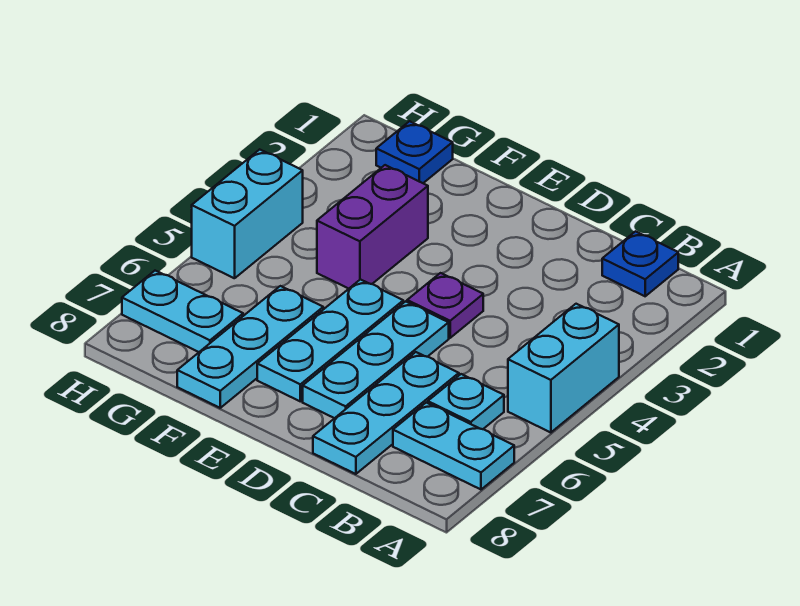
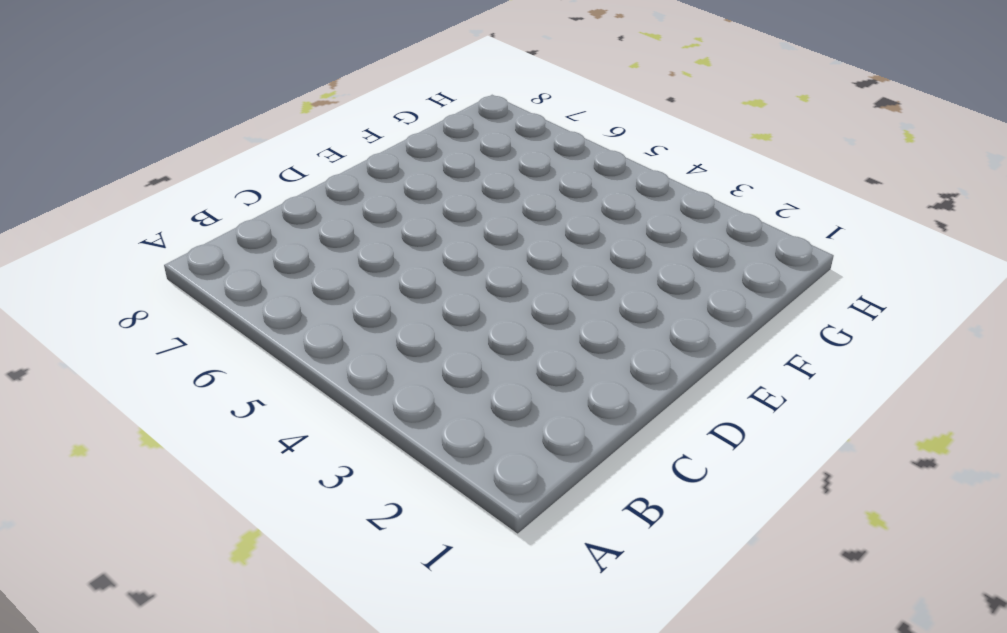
none -> cyan 1x2 brick [508,304,619,433]
none -> cyan 1x2 plate [393,403,514,489]
none -> blue 1x1 plate [602,231,678,296]

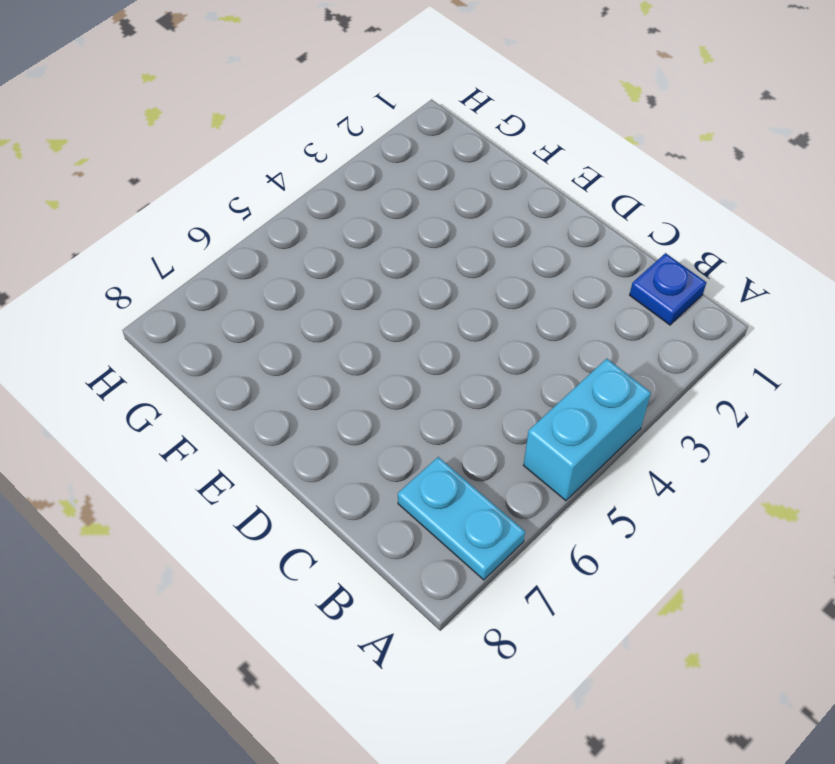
none -> cyan 1x1 plate [428,374,504,429]
none -> cyan 1x3 plate [313,352,459,474]
none -> purple 1x1 plate [407,273,483,338]

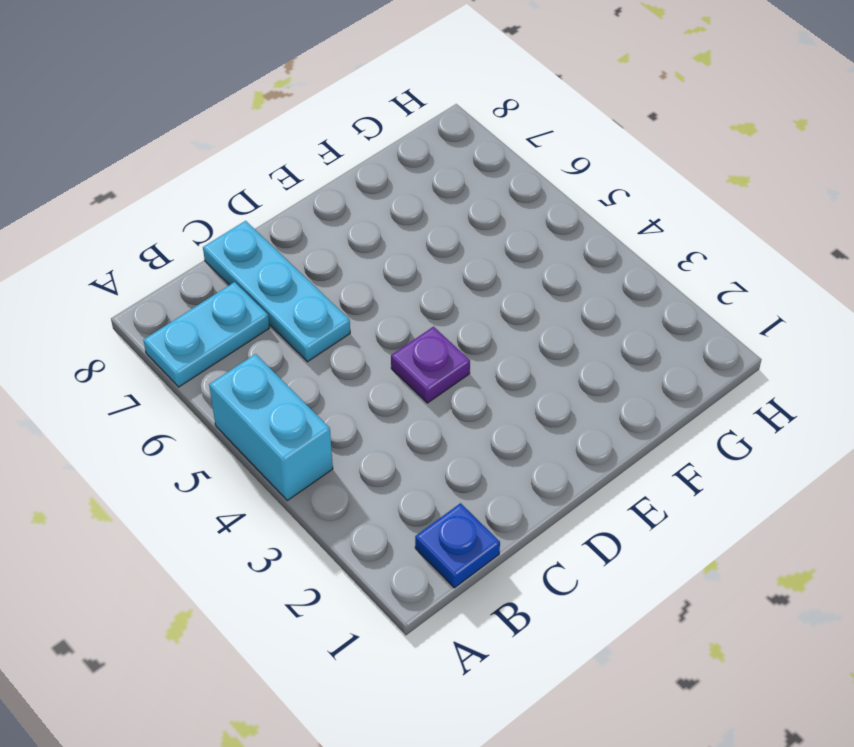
none -> cyan 1x1 plate [428,374,504,429]
none -> cyan 1x3 plate [303,301,449,418]
none -> cyan 1x3 plate [257,279,403,401]

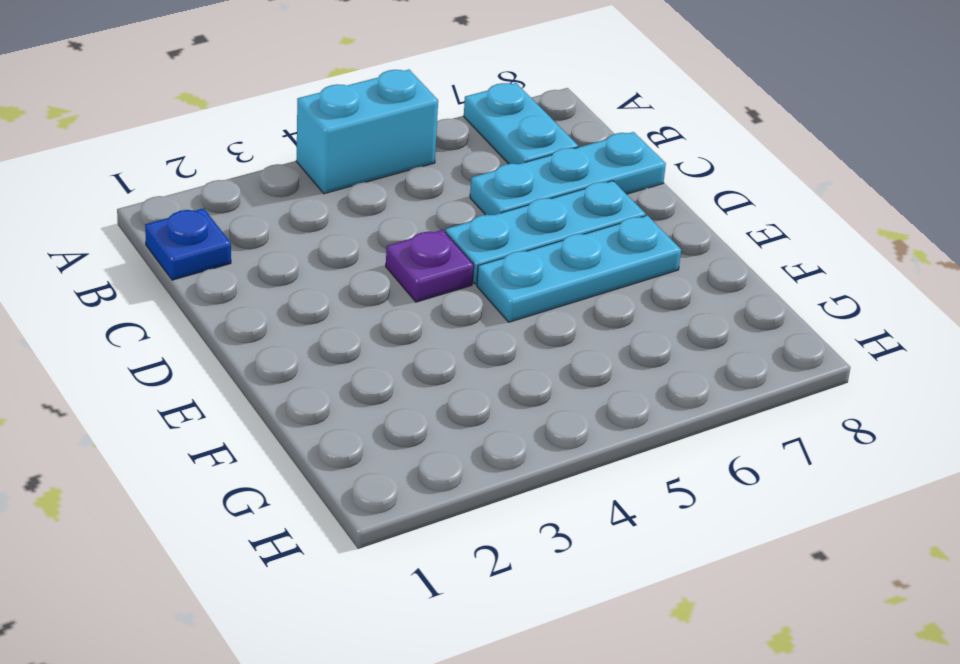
none -> cyan 1x1 plate [428,374,504,429]
none -> purple 1x2 brick [317,165,428,289]
none -> cyan 1x3 plate [177,286,323,408]

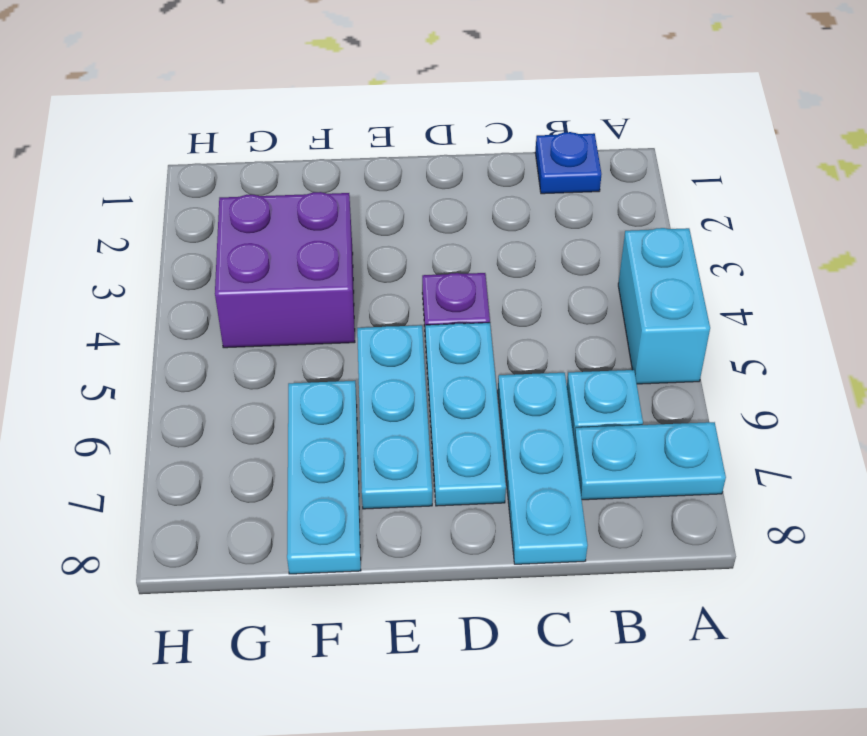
purple 2x2 brick [215,192,355,348] -> purple 1x2 brick [317,165,428,289]
none -> blue 1x1 plate [376,121,453,183]
none -> cyan 1x2 plate [122,271,243,352]
none -> cyan 1x2 brick [192,149,303,278]

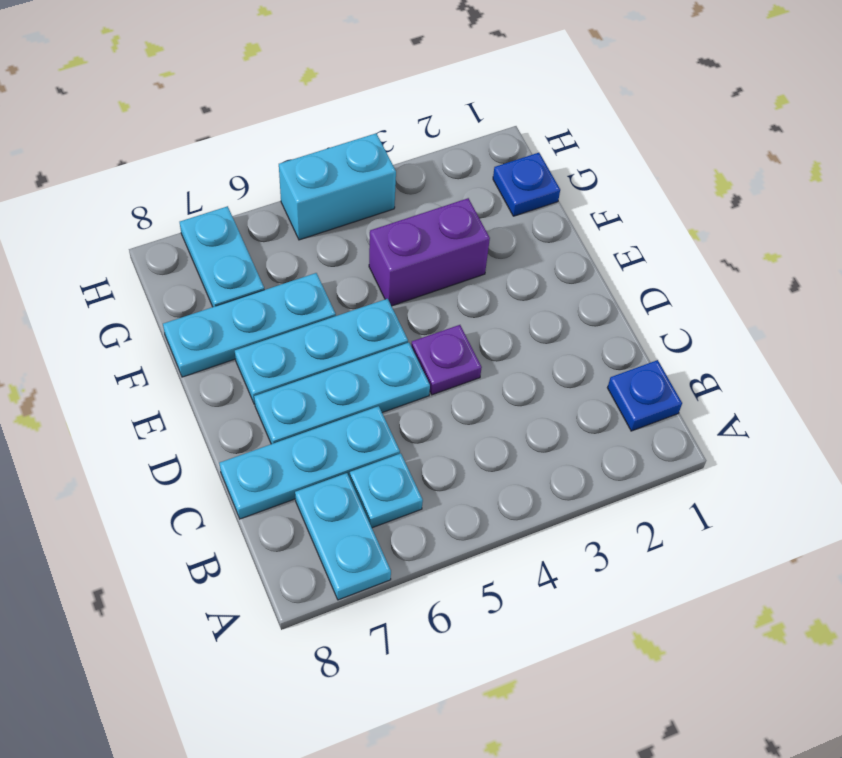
none -> cyan 1x2 brick [508,304,619,433]

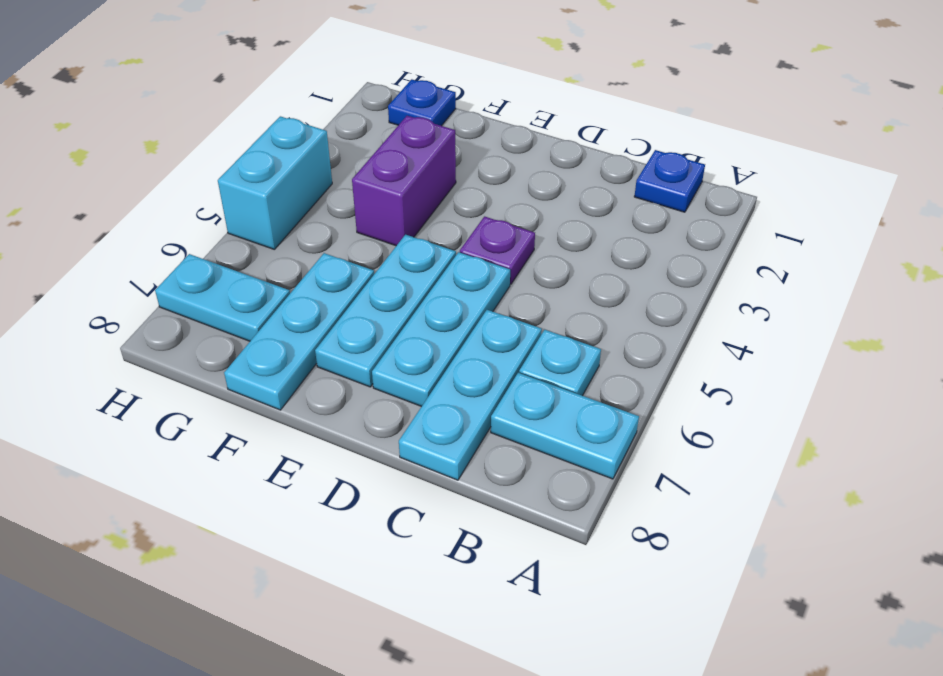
none -> cyan 1x2 brick [508,304,619,433]

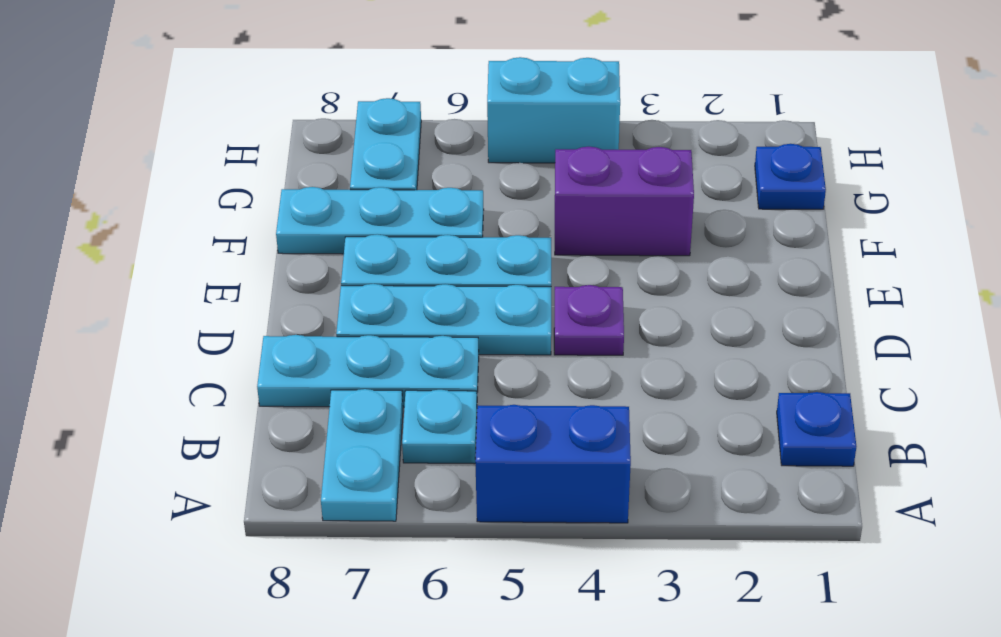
blue 1x2 brick [475,405,631,523] -> cyan 1x2 brick [508,304,619,433]

